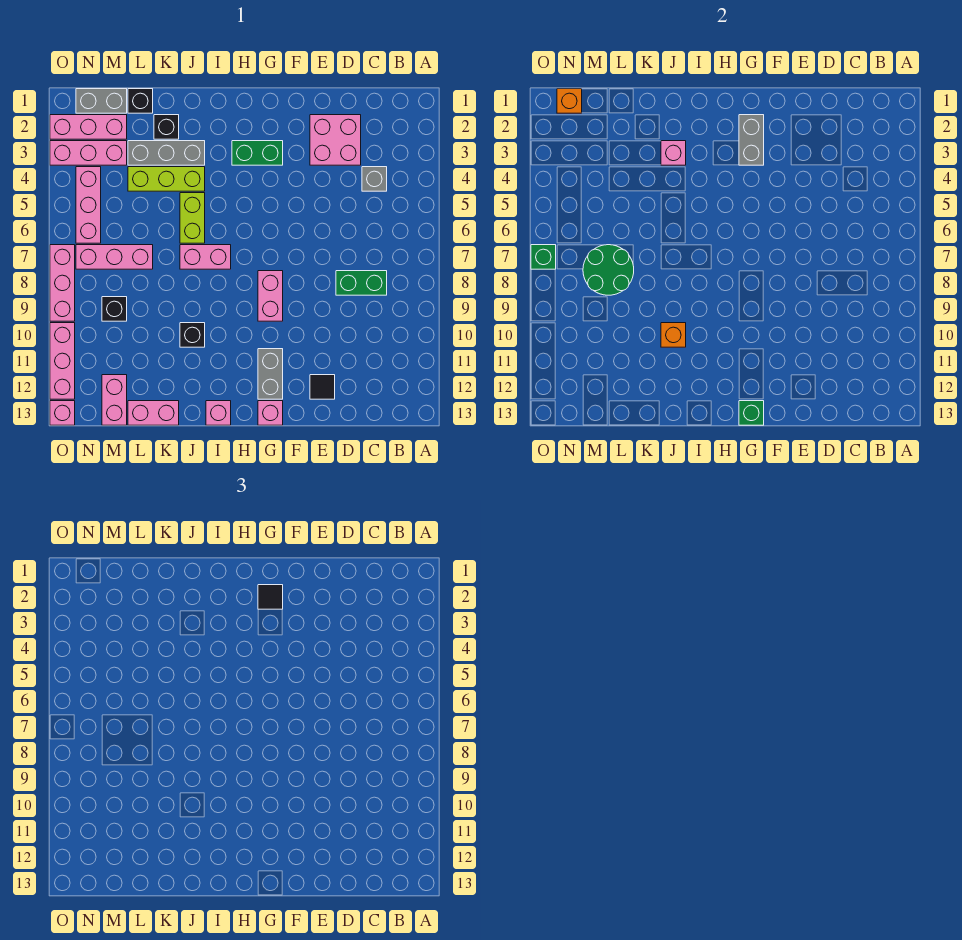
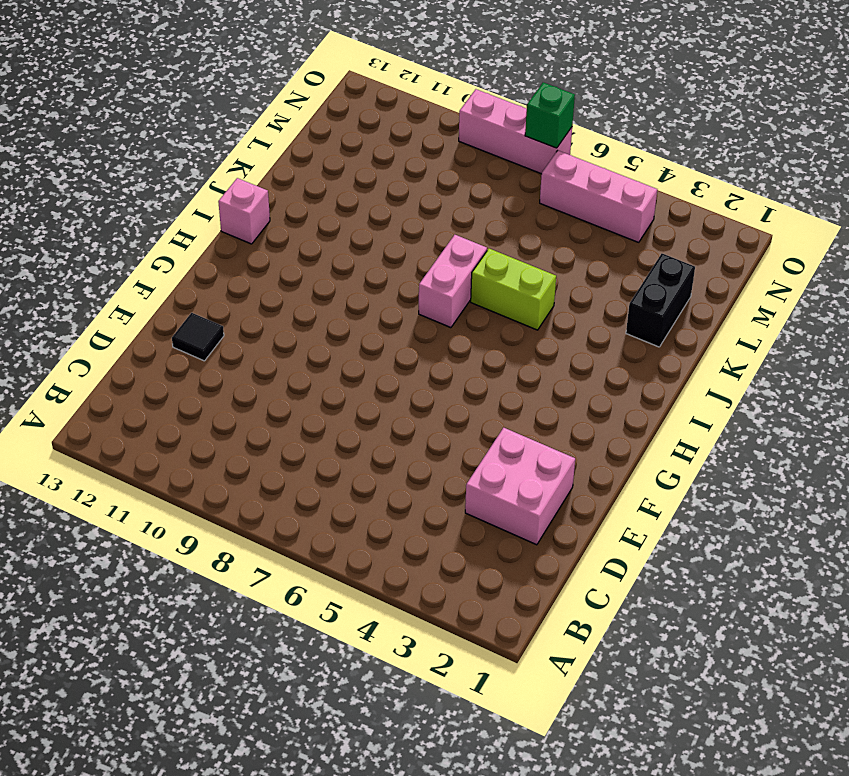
black 1x2 brick [626,254,695,347] -> black 1x1 brick [154,115,179,139]
none -> grey 1x1 brick [362,167,387,191]
none -> green 1x2 brick [336,271,387,295]
none -> green 1x2 brick [232,141,283,165]
none -> pink 1x2 brick [258,271,283,321]

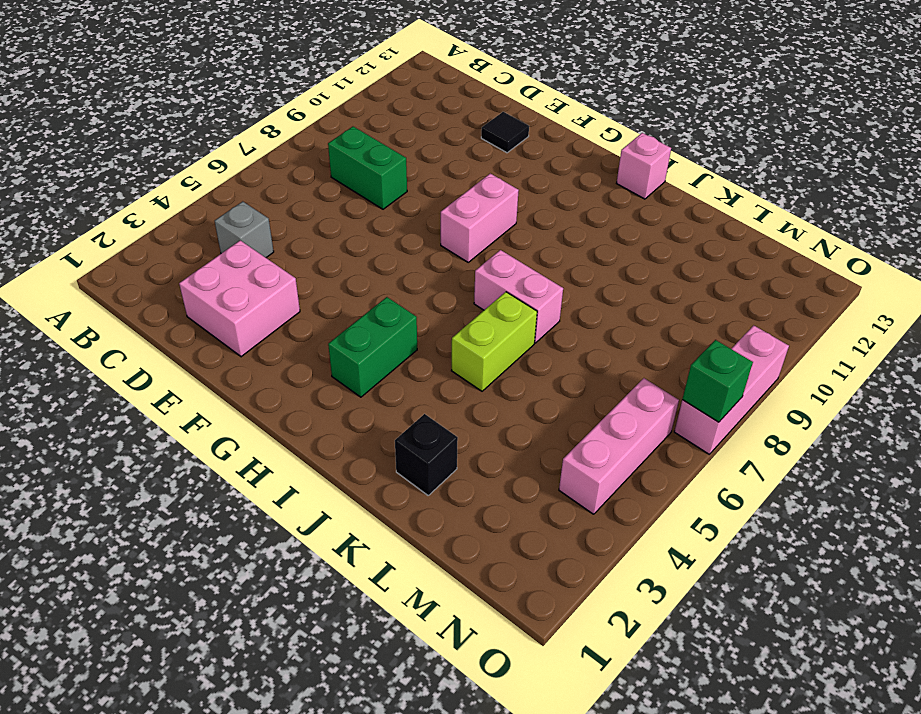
green 1x2 brick [328,297,417,397] -> green 1x2 brick turned to [232,141,283,165]
none -> grey 1x2 brick [258,349,283,399]
none -> pink 1x1 brick [258,401,283,425]
none -> grey 1x3 brick [128,141,205,165]
none -> lime 1x3 brick [128,167,205,191]

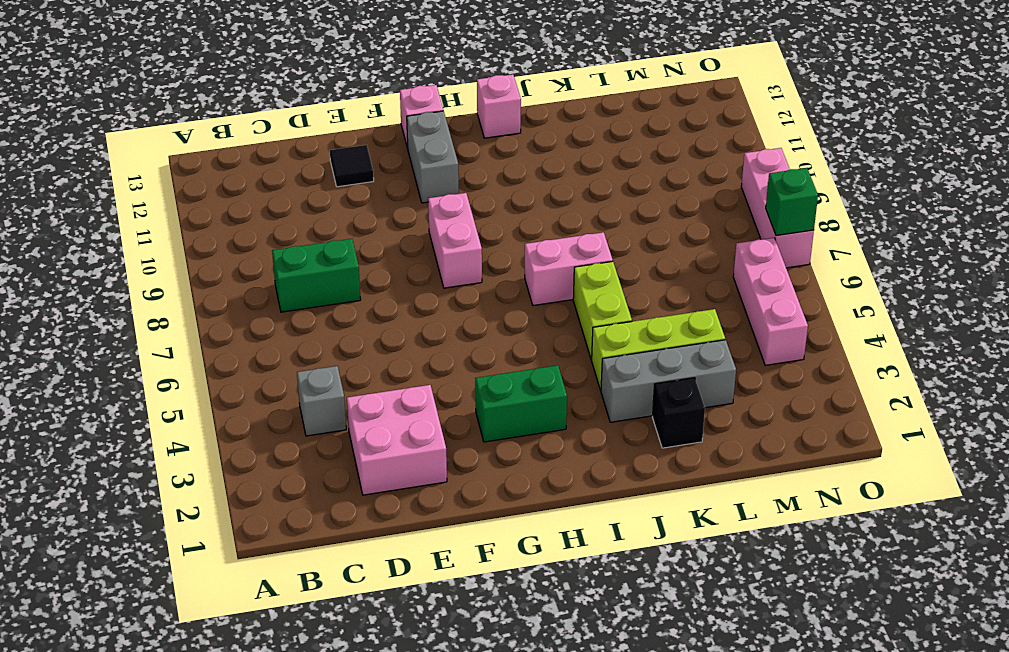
none -> black 1x1 brick [180,323,205,347]
none -> pink 1x2 brick [128,401,179,425]
none -> black 1x1 brick [128,89,153,113]
none -> pink 1x3 brick [76,245,153,269]

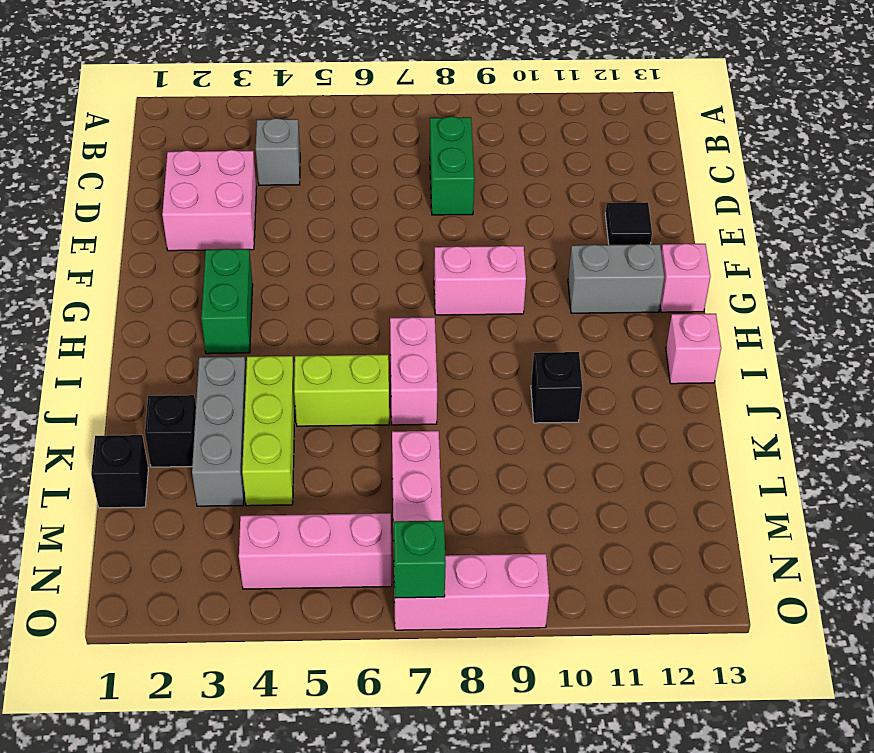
none -> pink 1x2 brick [128,401,179,425]
none -> grey 1x2 brick [76,89,127,113]
none -> pink 1x3 brick [50,115,127,139]
none -> pink 1x3 brick [50,141,127,165]

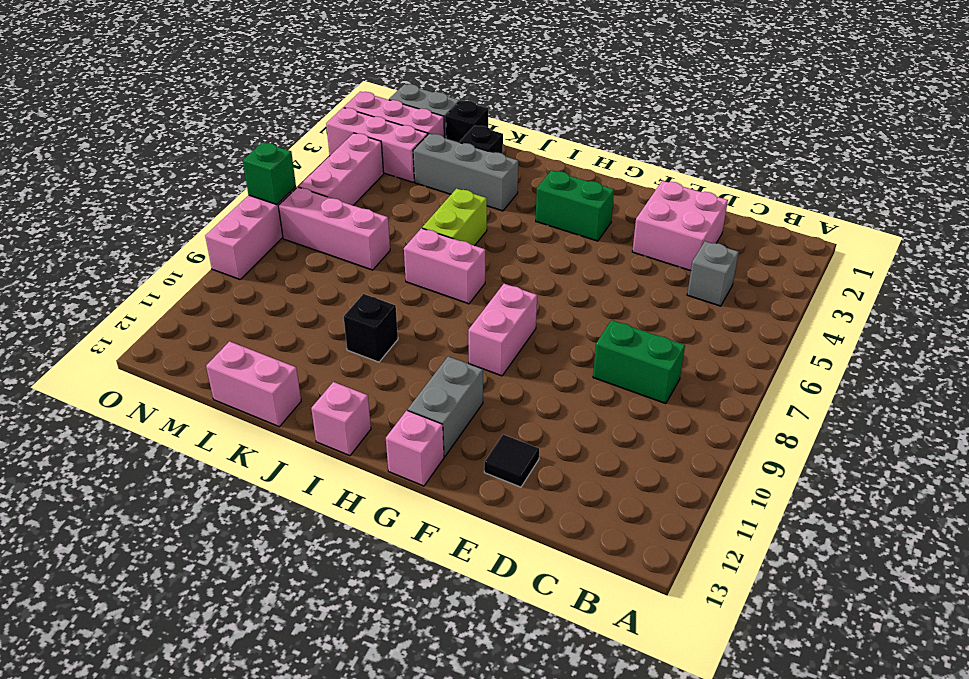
none -> lime 1x3 brick [128,167,205,191]
none -> black 1x1 brick [102,297,127,321]
none -> pink 1x2 brick [102,375,127,425]
none -> pink 1x3 brick [50,323,75,399]

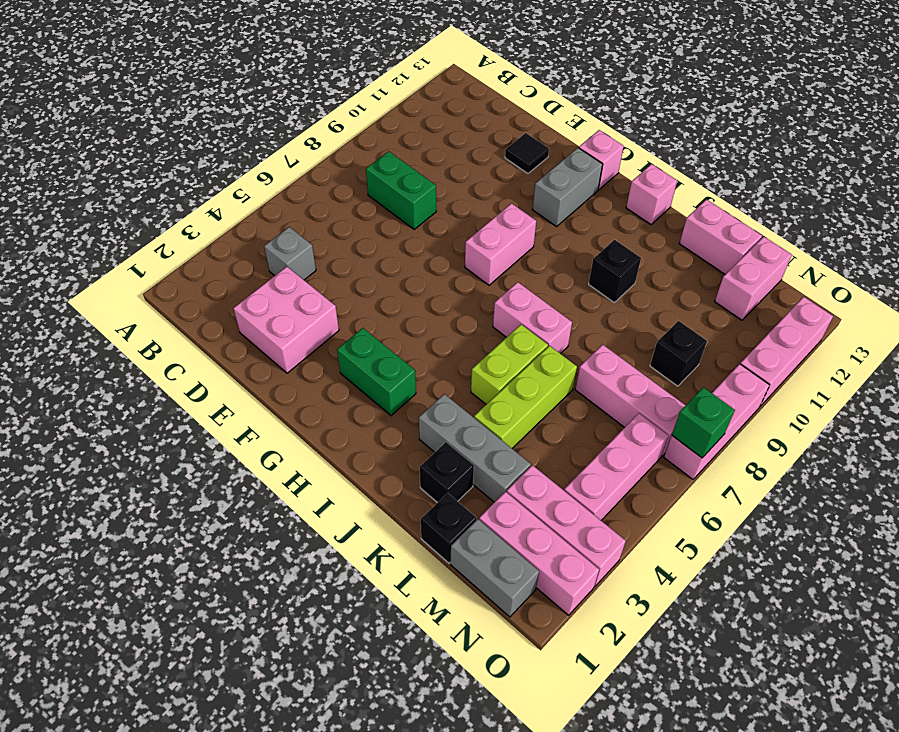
lime 1x3 brick [474,346,577,448] -> lime 1x3 brick turned to [128,167,205,191]
none -> pink 1x1 brick [50,401,75,425]
none -> grey 1x2 brick [739,115,764,165]
none -> green 1x1 brick [739,401,764,425]
none -> pink 1x1 brick [661,141,686,165]

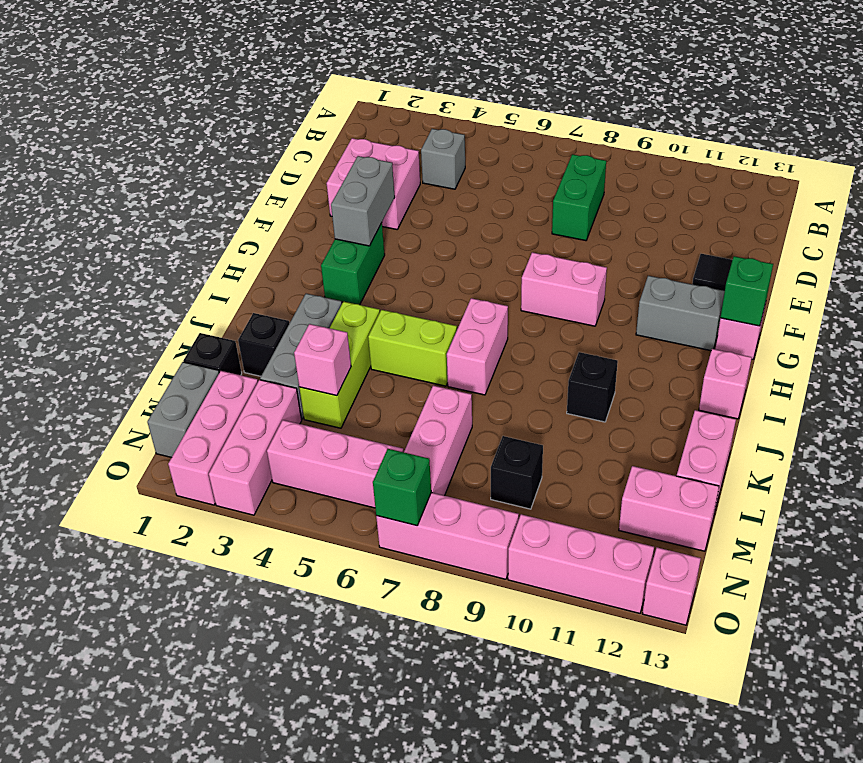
grey 1x2 brick [331,156,395,246] -> grey 1x2 brick turned to [739,115,764,165]
pink 1x1 brick [294,324,351,396] -> pink 1x1 brick moved to [661,141,686,165]
none -> orange 1x1 brick [661,323,686,347]
none -> green 2x2 round brick [583,245,634,295]
none -> orange 1x1 brick [557,89,582,113]
none -> black 1x1 tile [258,585,283,609]

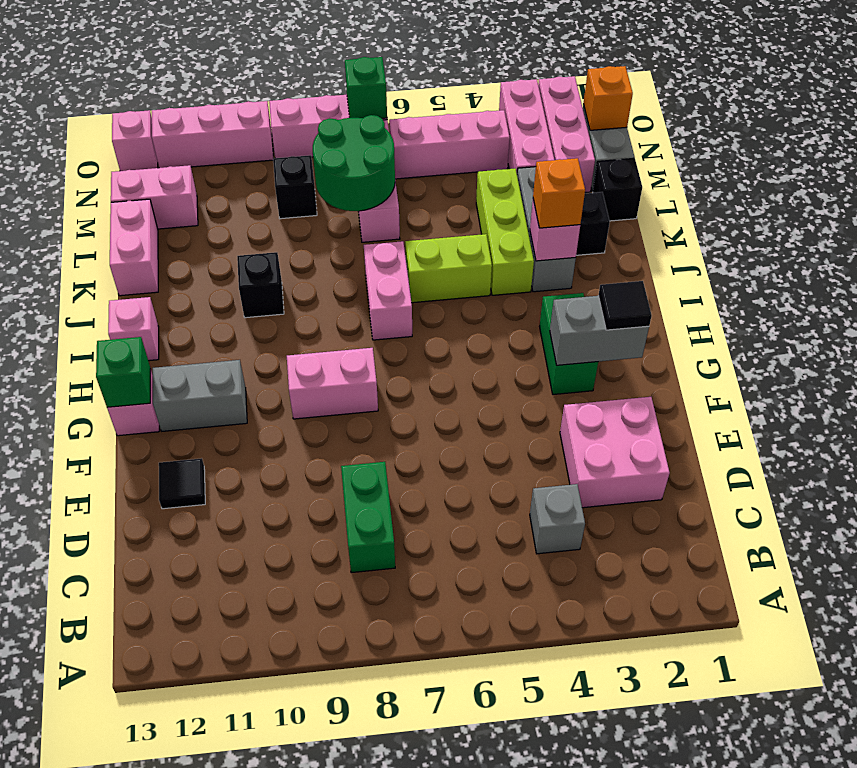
orange 1x1 brick [533,158,585,228] -> orange 1x1 brick moved to [661,323,686,347]

